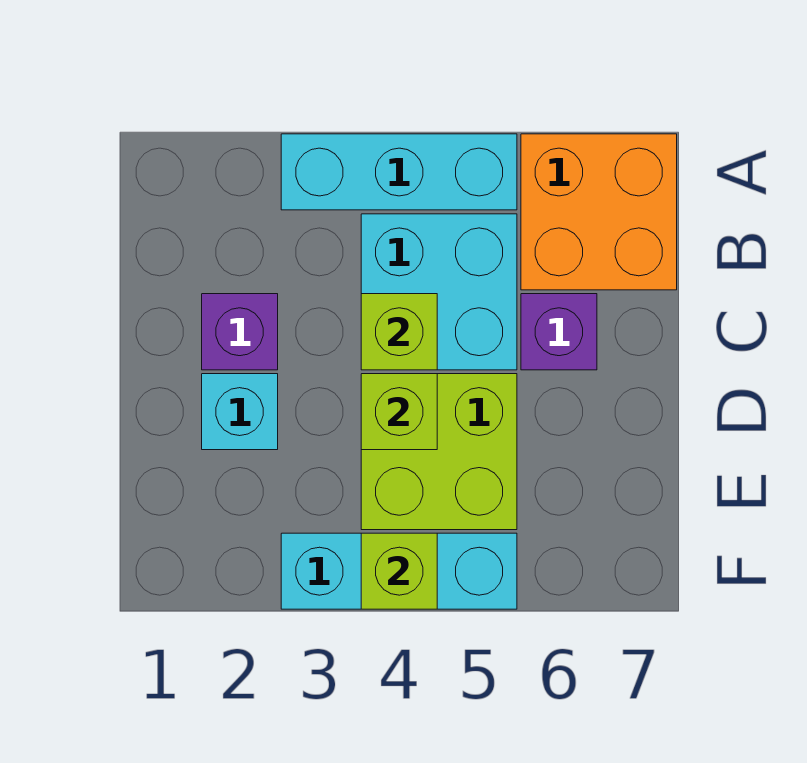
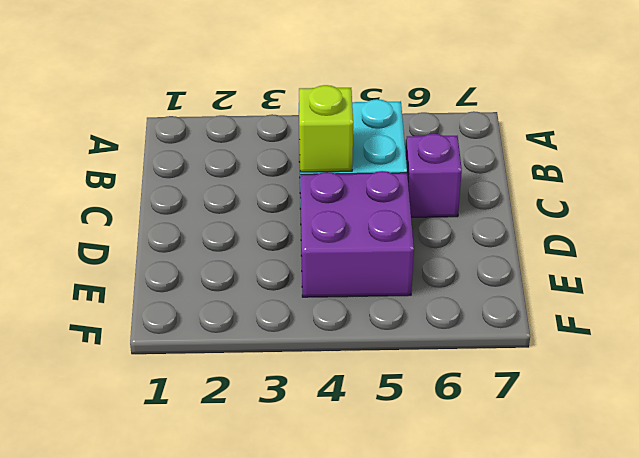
purple 2x2 brick [300,171,414,297] -> lime 2x2 brick [361,374,517,530]
none -> cyan 1x3 brick [281,134,517,210]
none -> orange 2x2 brick [521,134,677,290]

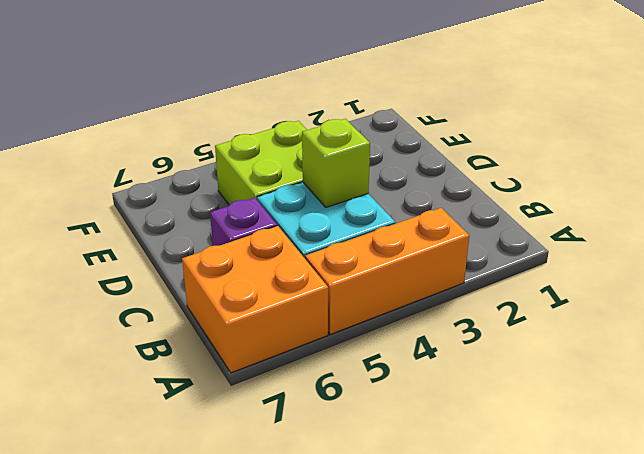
orange 1x3 brick [305,208,469,334] -> cyan 1x3 brick [281,134,517,210]
none -> purple 1x1 brick [202,294,278,370]
none -> cyan 1x1 brick [202,374,278,450]

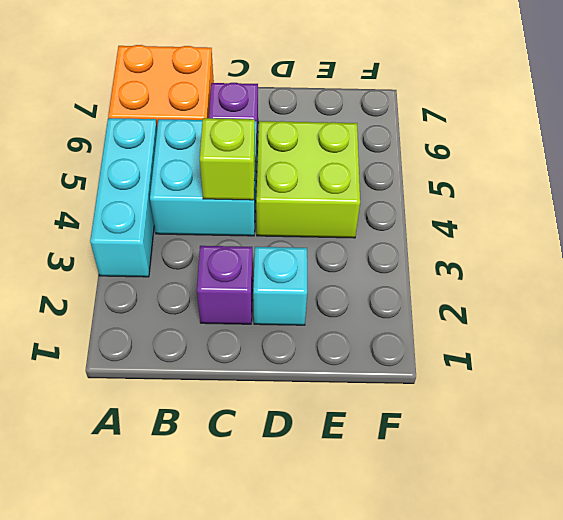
none -> cyan 1x3 brick [281,533,517,609]
none -> lime 1x1 brick [361,374,437,450]

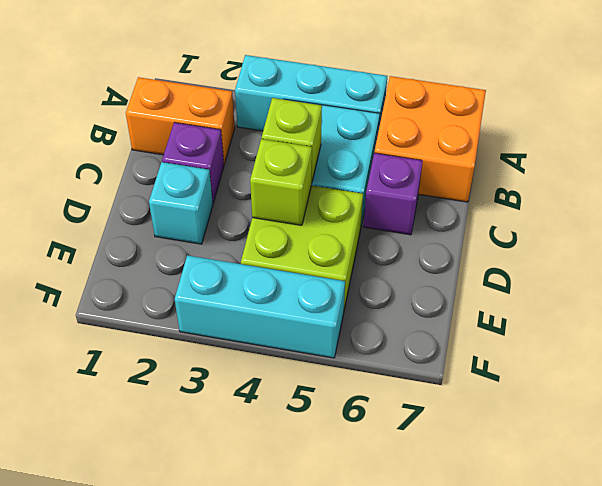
orange 1x2 brick [126,77,235,164] -> none
none -> lime 1x1 brick [361,533,437,609]

